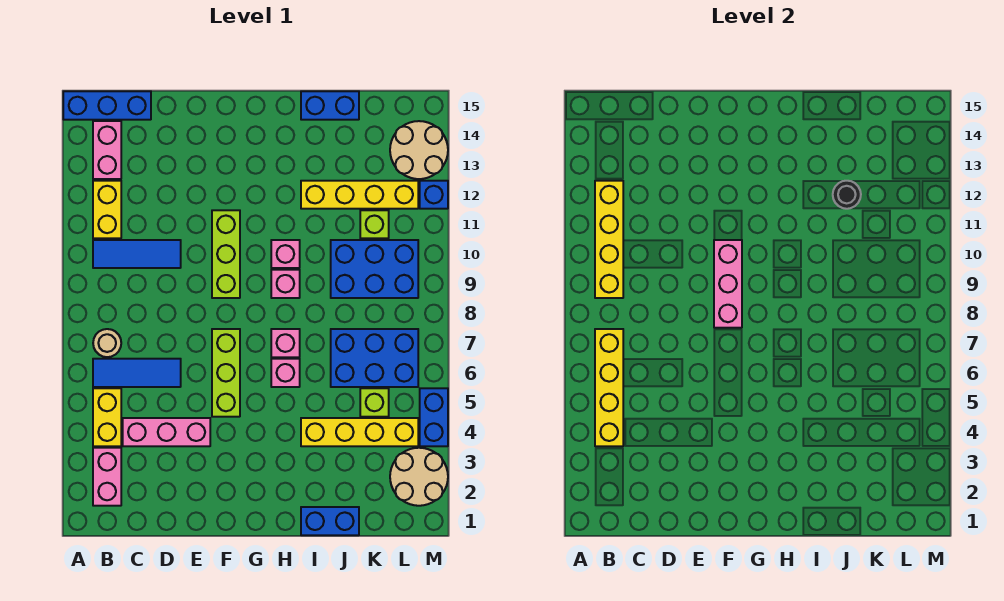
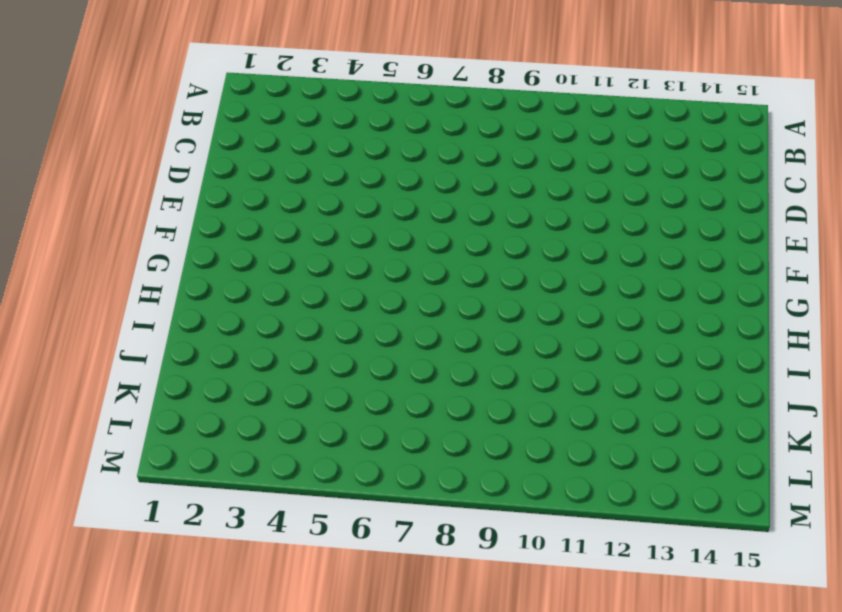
none -> blue 1x3 brick [63,91,151,120]
none -> pink 1x2 brick [93,448,121,506]
none -> yellow 1x2 brick [93,388,121,446]
none -> blue 1x3 tile [93,359,181,387]

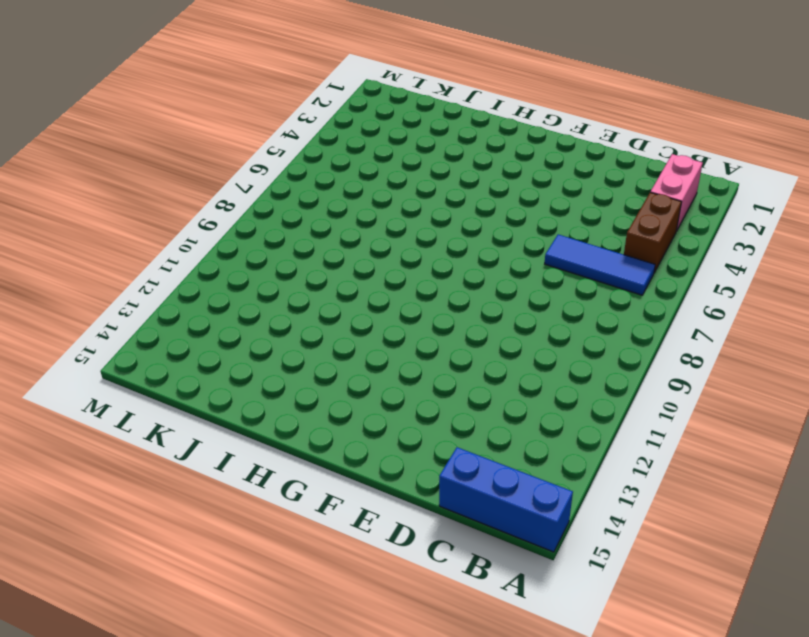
brown 1x2 brick [624,192,681,273] -> yellow 1x2 brick [93,388,121,446]
none -> tan 1x1 round brick [93,329,121,357]
none -> blue 1x3 tile [93,240,181,268]
none -> yellow 1x2 brick [93,181,121,238]
none -> pink 1x2 brick [93,121,121,179]

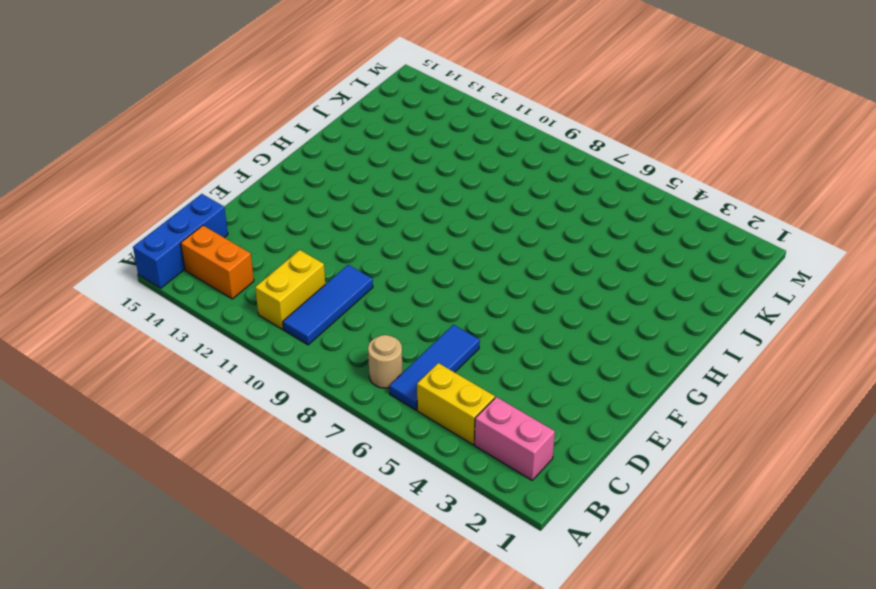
yellow 1x2 brick [255,250,325,329] -> yellow 1x2 brick turned to [93,181,121,238]
orange 1x2 brick [181,225,254,299] -> pink 1x2 brick [93,121,121,179]
none -> pink 1x3 brick [123,418,210,446]
none -> lime 1x3 brick [212,329,240,417]
none -> lime 1x3 brick [212,210,240,298]
none -> pink 1x1 brick [271,359,300,387]

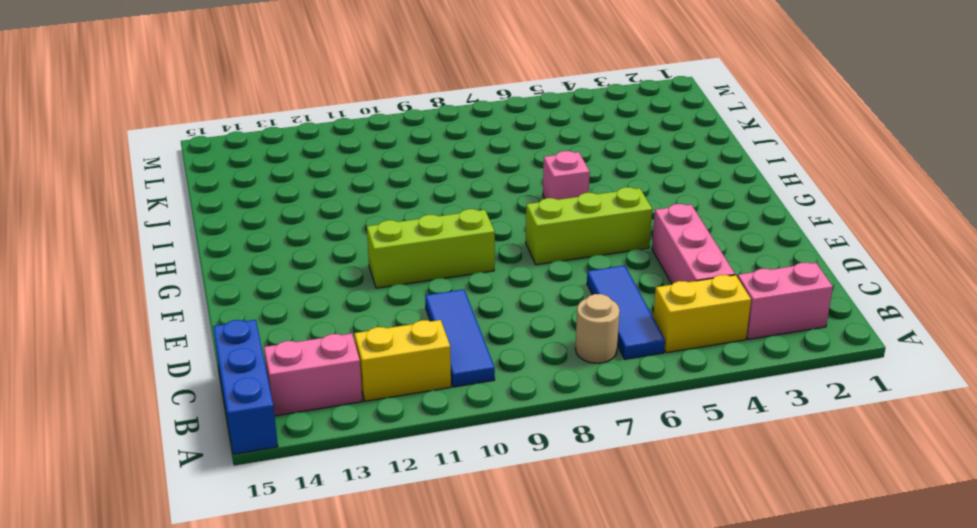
none -> pink 1x1 brick [271,329,300,357]
none -> pink 1x1 brick [271,270,300,298]
none -> pink 1x1 brick [271,240,300,268]
none -> blue 1x2 brick [301,507,359,535]

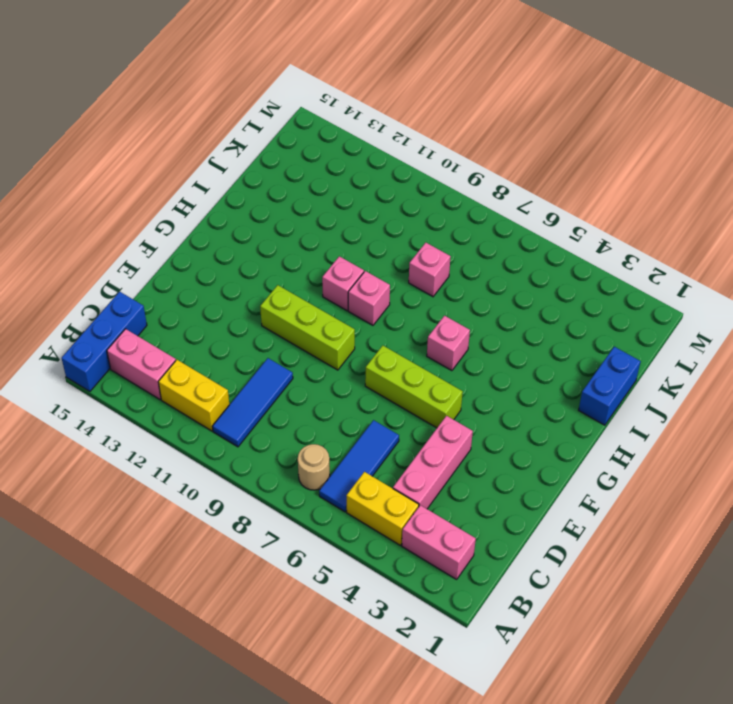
pink 1x1 brick [409,243,451,297] -> pink 1x1 brick moved to [271,329,300,357]
none -> yellow 1x4 brick [301,418,418,446]
none -> yellow 1x4 brick [301,181,418,209]
none -> blue 1x2 brick [301,91,359,120]
none -> blue 2x3 brick [331,329,418,387]

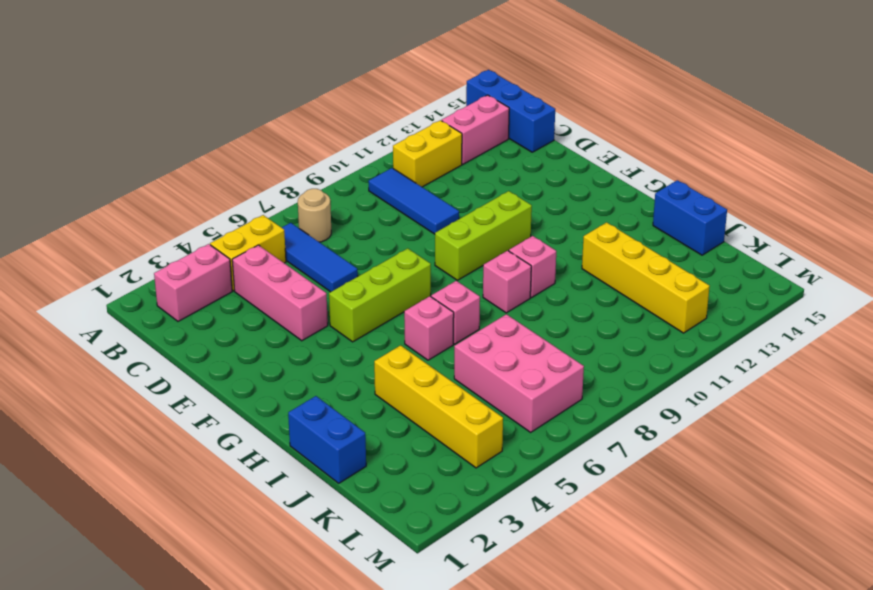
pink 2x3 brick [454,314,584,432] -> blue 2x3 brick [331,329,418,387]
none -> blue 2x3 brick [331,240,418,298]
none -> lime 1x1 brick [360,388,389,417]
none -> lime 1x1 brick [360,210,389,238]
none -> tan 2x2 round brick [390,448,448,506]

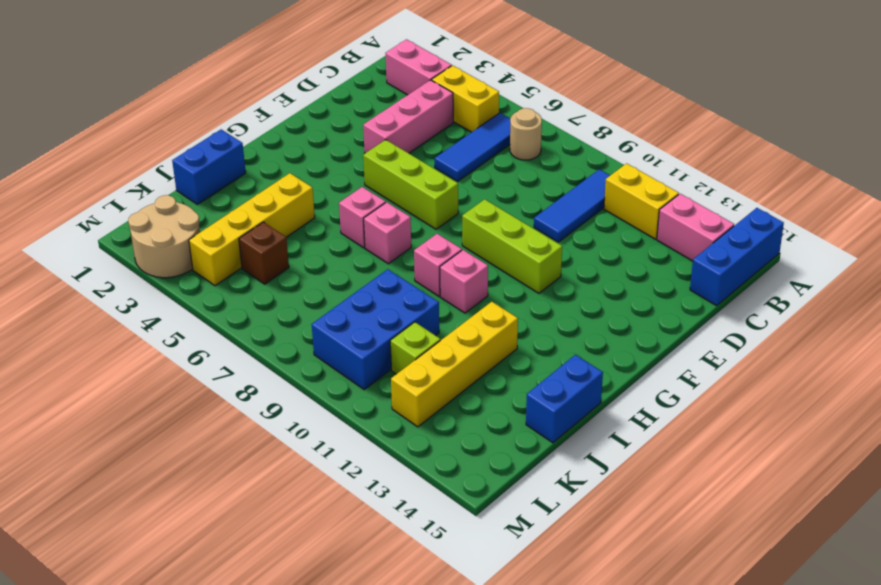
brown 1x1 brick [239,222,289,284] -> lime 1x1 brick [360,388,389,417]
none -> blue 2x3 brick [331,329,418,387]
none -> tan 2x2 round brick [390,121,448,179]
none -> blue 1x2 brick [420,388,448,446]
none -> blue 1x1 brick [420,181,448,209]

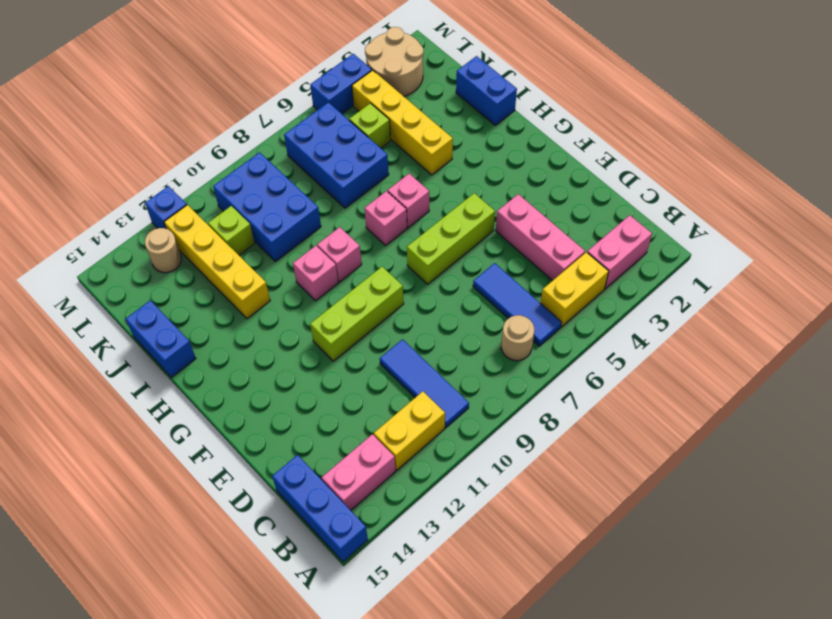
tan 1x1 round brick [145,228,181,273] -> tan 2x2 round brick [390,121,448,179]
none -> yellow 1x4 brick [595,329,623,446]
none -> yellow 1x4 brick [595,181,623,298]
none -> pink 1x3 brick [714,240,742,328]
none -> black 1x1 round brick [833,181,861,209]

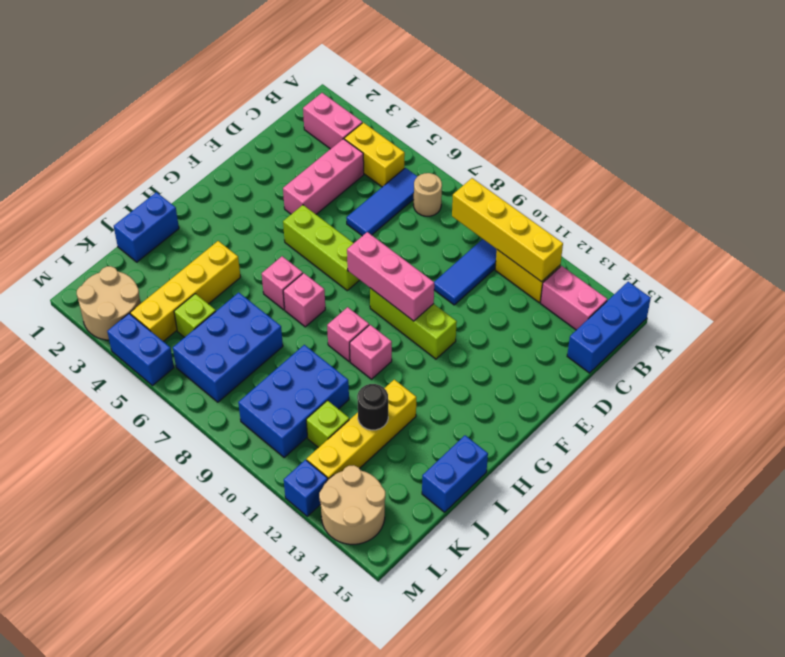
none -> yellow 1x4 brick [595,329,623,446]

